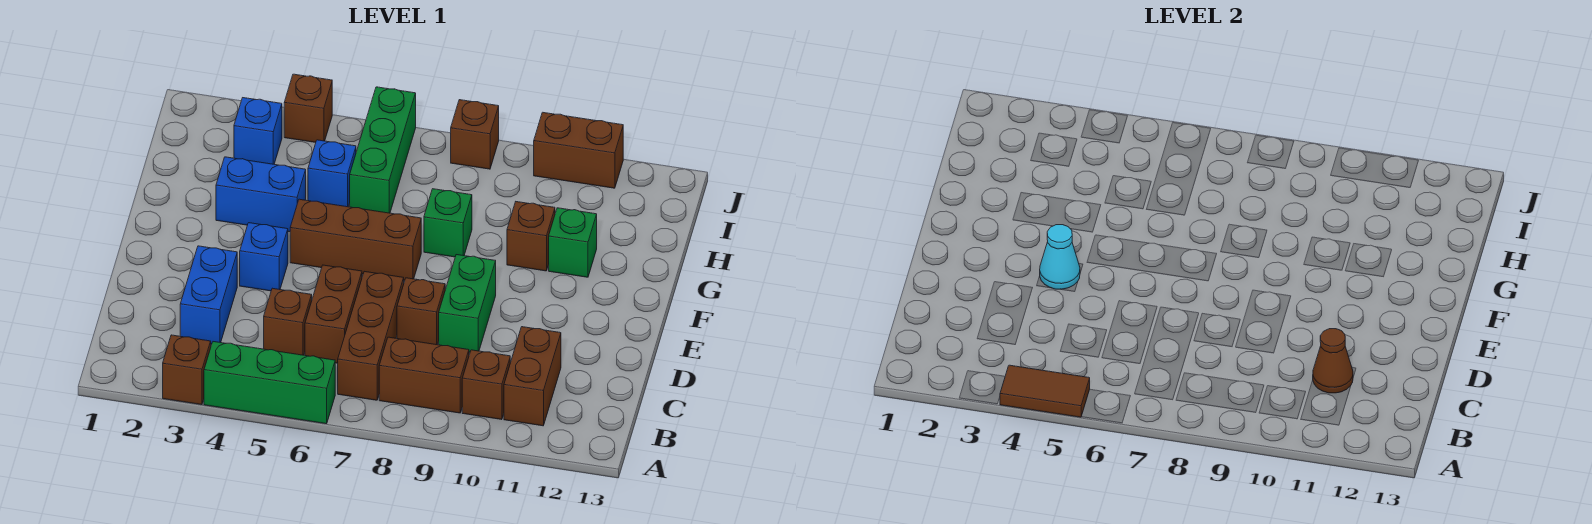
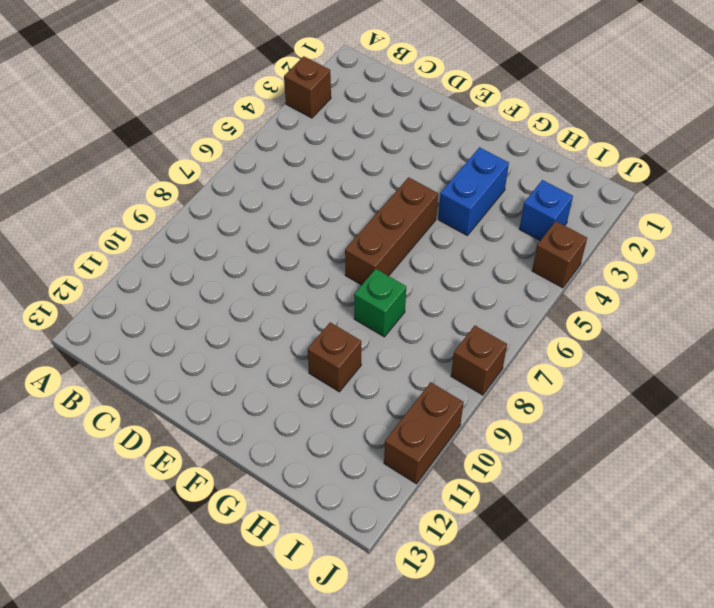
none -> green 1x3 brick [204,342,335,424]
none -> brown 1x3 brick [338,271,404,400]
none -> brown 1x2 brick [379,337,469,413]

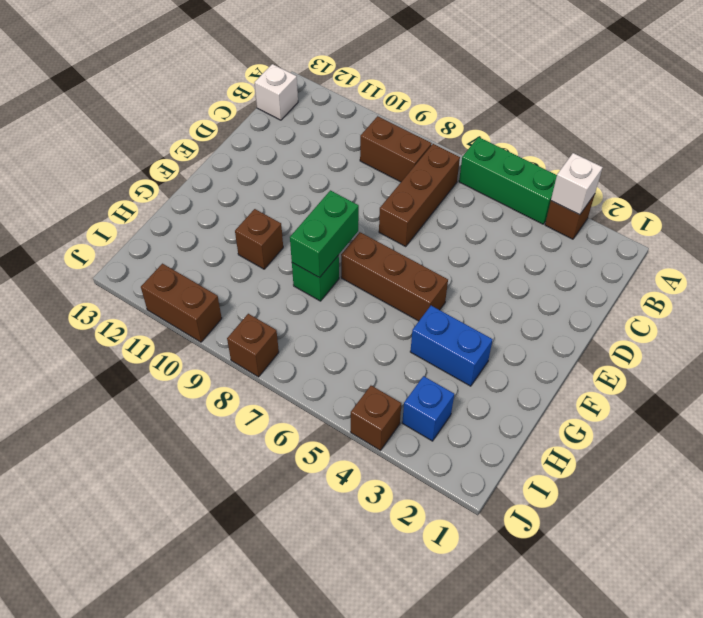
white 1x1 brick [551,153,603,215] -> none
white 1x1 brick [254,64,298,120] -> none
green 1x2 brick [290,190,359,278] -> green 1x2 brick moved to [439,255,496,352]
none -> brown 1x1 brick [462,350,510,420]
none -> brown 1x2 brick [504,327,561,426]
none -> blue 1x2 brick [180,246,237,344]

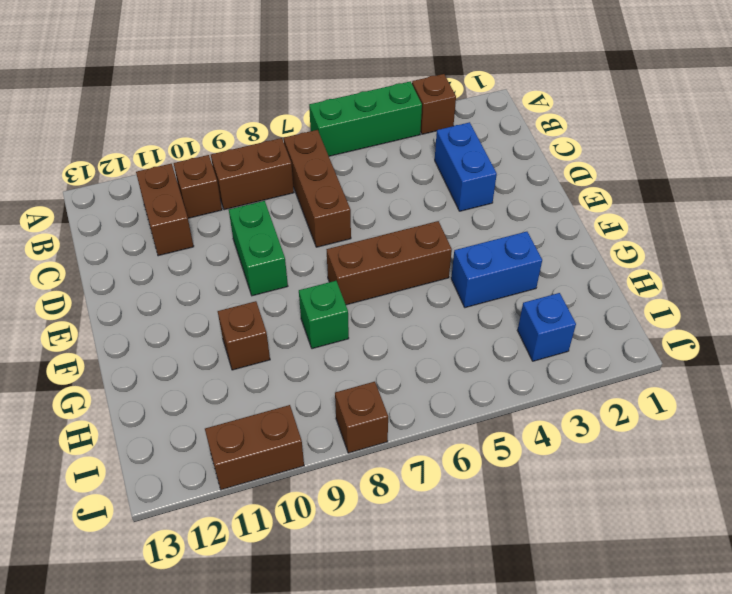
none -> brown 1x1 brick [264,288,312,355]
none -> brown 1x2 brick [305,265,362,363]
none -> brown 1x1 brick [397,278,445,345]

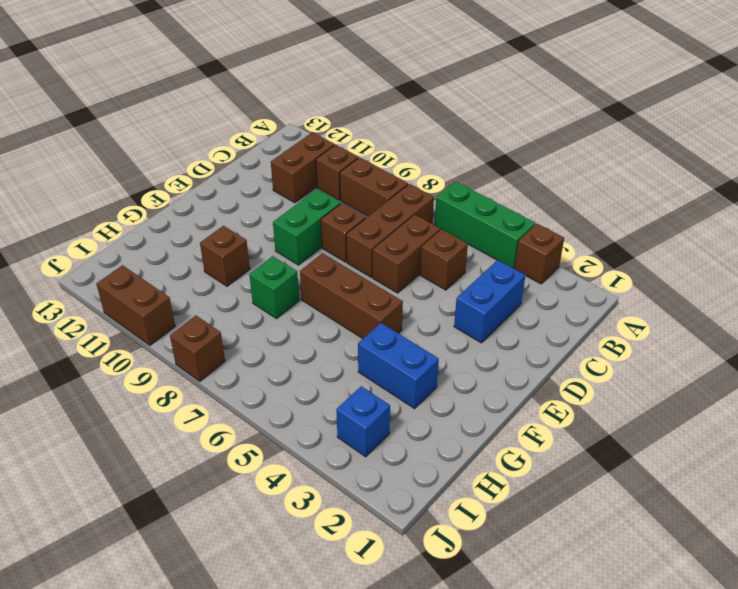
none -> blue 1x1 brick [240,223,288,291]
none -> green 1x1 brick [549,208,597,277]
none -> blue 1x1 brick [308,140,356,207]

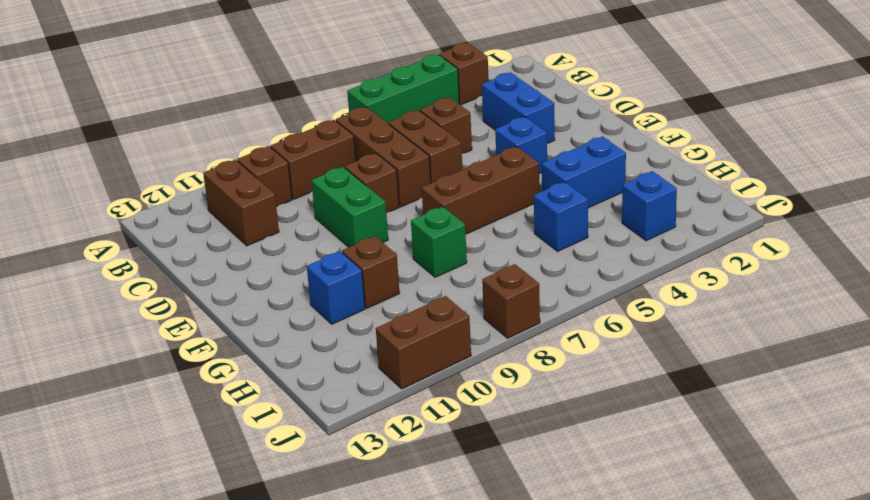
blue 1x1 brick [307,251,365,324] -> green 1x1 brick [549,208,597,277]
none -> green 1x3 brick [350,87,416,213]
none -> brown 1x1 brick [284,74,332,143]
none -> brown 1x2 tile [1000,365,1090,417]

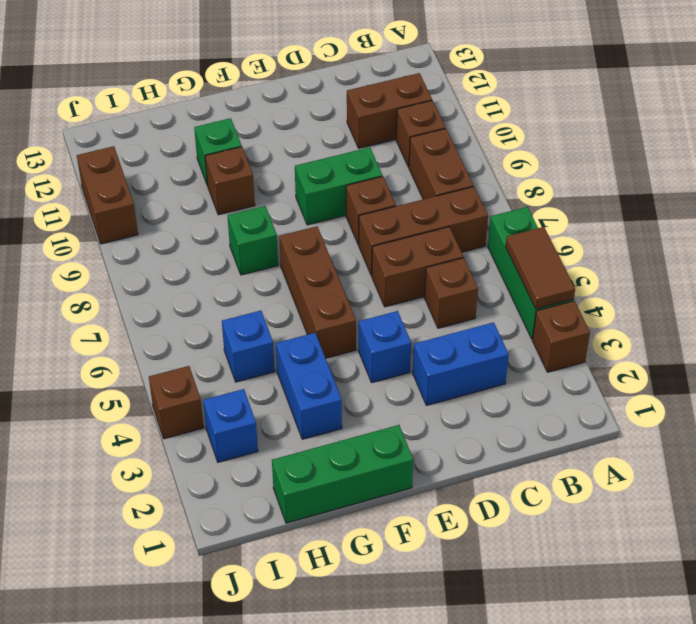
green 1x3 brick [272,425,413,523] -> green 1x3 brick moved to [350,87,416,213]
none -> brown 1x1 brick [451,100,499,169]
none -> brown 1x1 cone [1313,329,1353,393]
none -> cyan 1x1 cone [1040,225,1080,289]

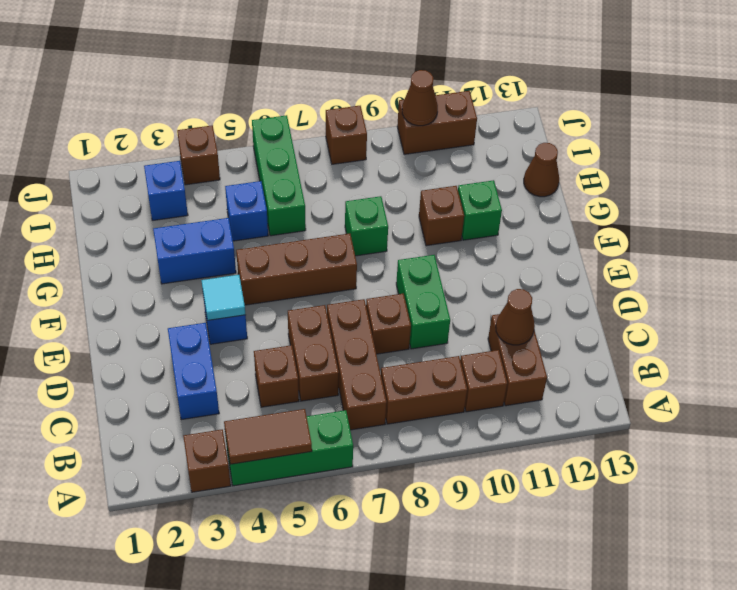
cyan 1x1 tile [201,275,245,320] -> cyan 1x1 cone [1040,225,1080,289]
brown 1x1 cone [524,143,559,197] -> none
brown 1x1 cone [402,70,438,126] -> none

